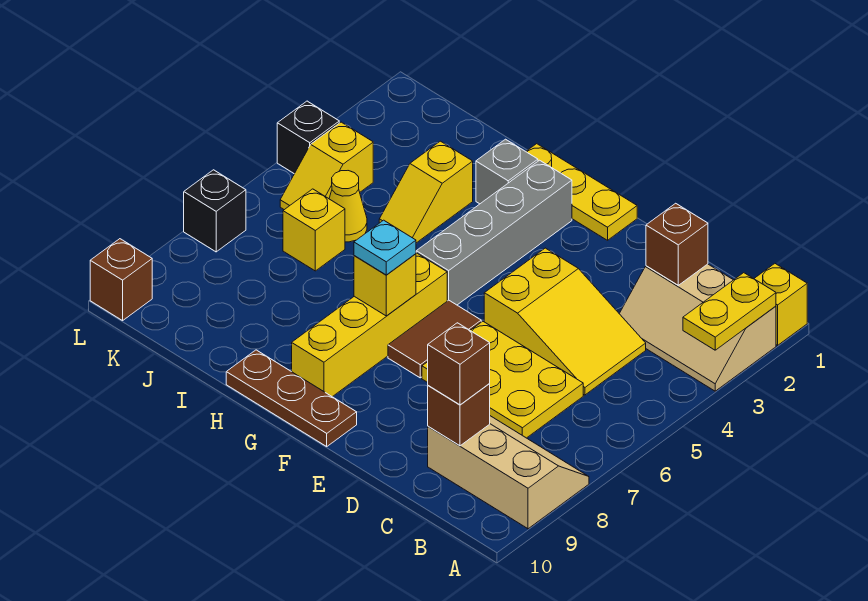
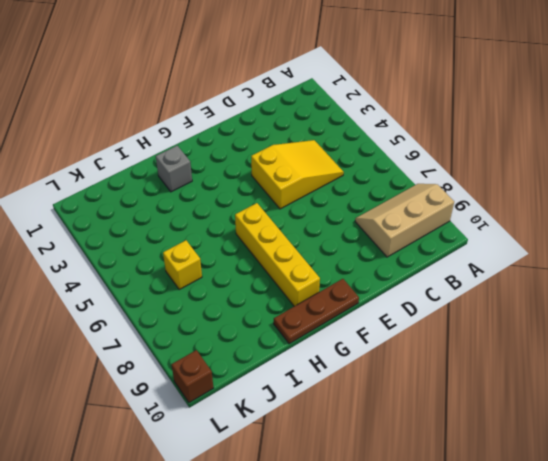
none -> yellow 1x1 brick [754,264,807,345]
none -> tan 2x3 slope [619,264,776,391]
none -> yellow 2x3 plate [422,321,583,438]

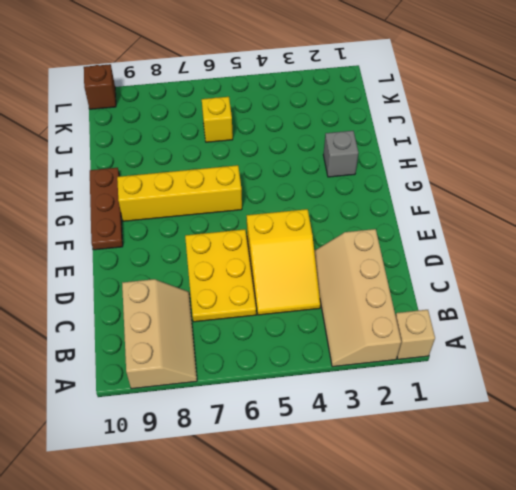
tan 1x1 brick [396,310,435,359] -> yellow 1x1 brick [754,264,807,345]
tan 2x4 slope [314,229,401,367] -> tan 2x3 slope [619,264,776,391]
none -> yellow 1x3 plate [526,144,637,240]
none -> brown 1x2 tile [388,300,481,378]
none -> grey 1x4 brick [416,160,572,305]

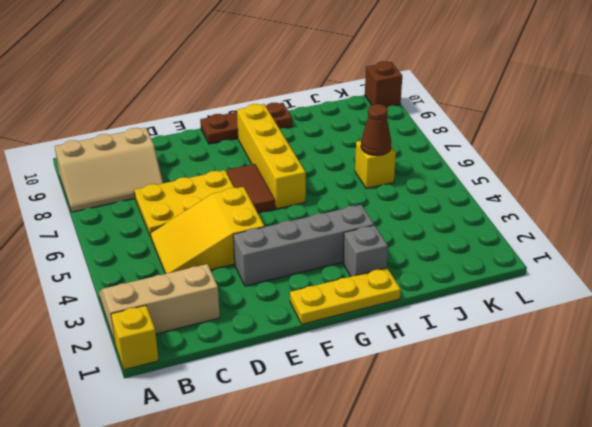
grey 1x4 brick [233,205,374,286] -> grey 1x4 brick turned to [416,160,572,305]
brown 1x1 cone [361,104,391,156] -> none
none -> yellow 1x2 slope [379,141,473,243]
none -> yellow 1x1 cone [329,171,367,242]
none -> yellow 1x2 slope [280,122,373,210]

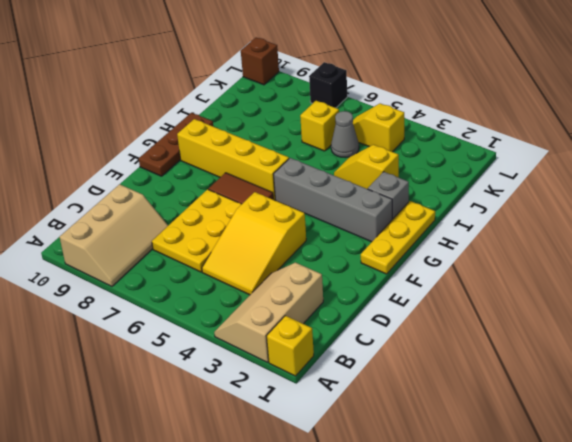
grey 1x1 cone [331,111,359,158] -> yellow 1x1 cone [329,171,367,242]
none -> black 1x1 brick [277,101,339,174]
none -> yellow 1x2 plate [683,273,776,350]
none -> brown 1x1 brick [646,203,708,285]

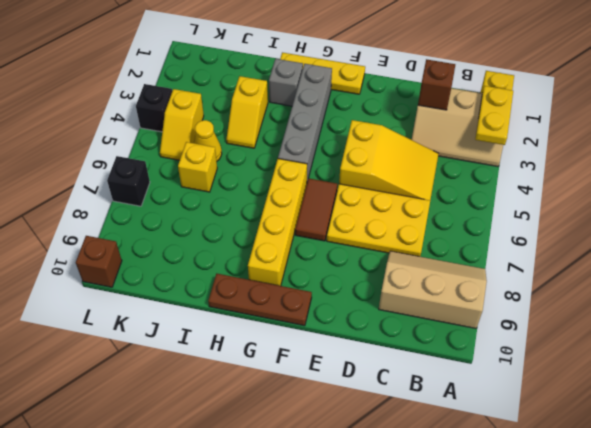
none -> brown 1x1 brick [428,383,490,446]
none -> yellow 1x1 brick [354,254,416,316]
none -> brown 1x1 brick [428,323,490,405]

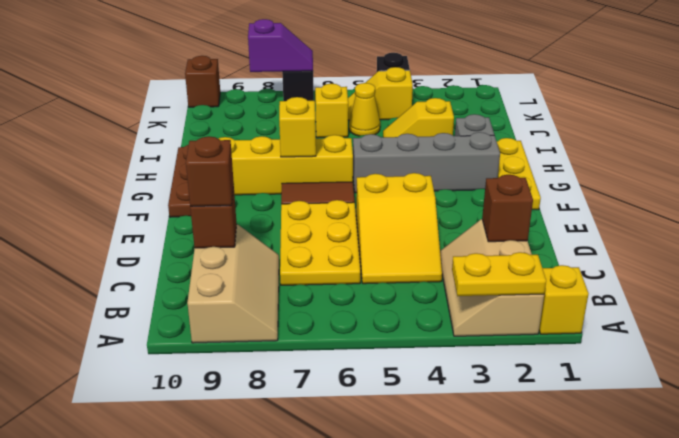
purple 1x2 slope [248,19,313,72] -> none
none -> cyan 1x1 plate [354,220,416,275]

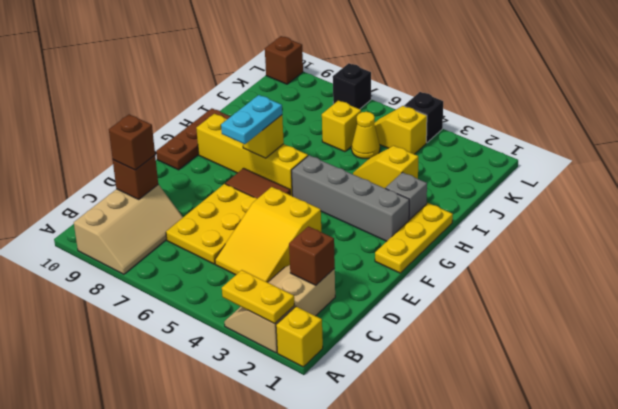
cyan 1x2 plate [221,95,282,144] -> cyan 1x1 plate [354,220,416,275]

